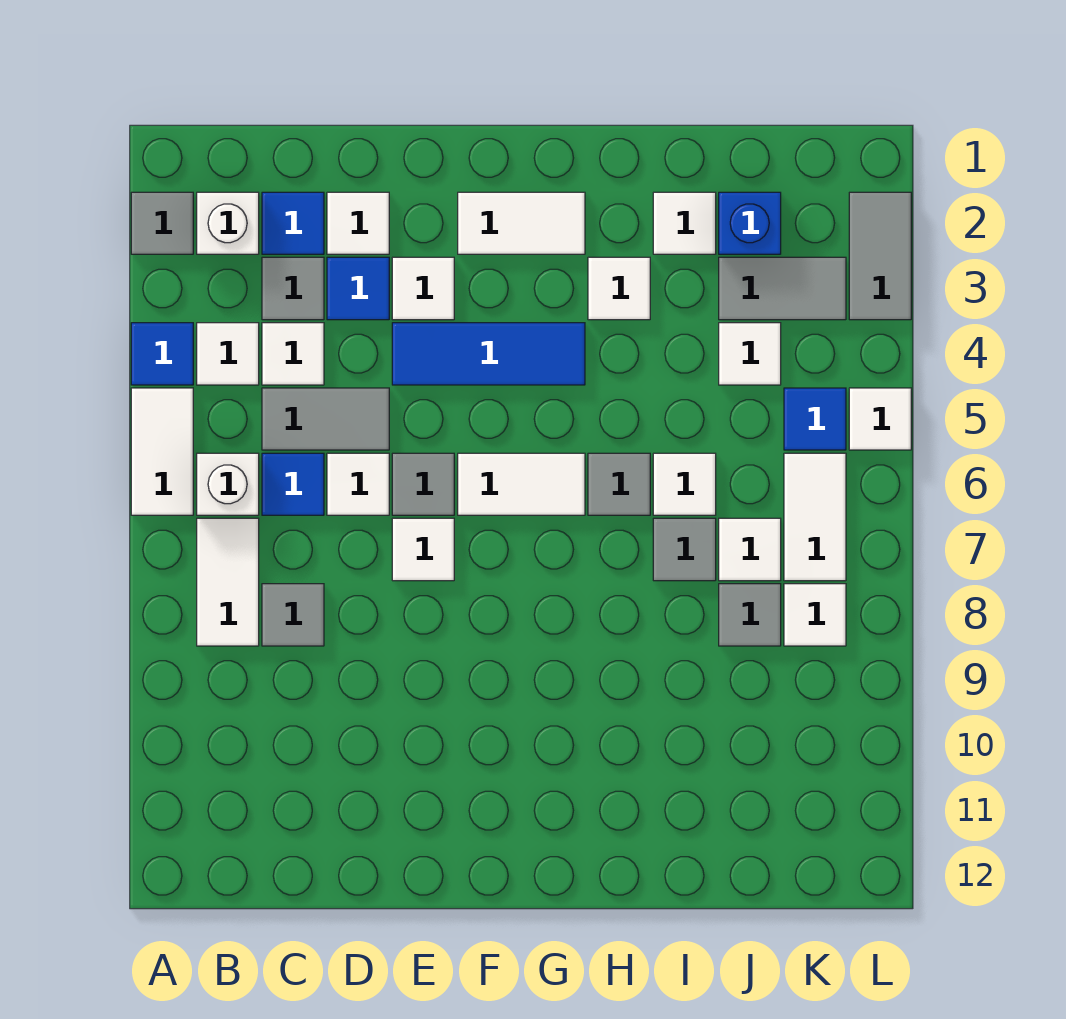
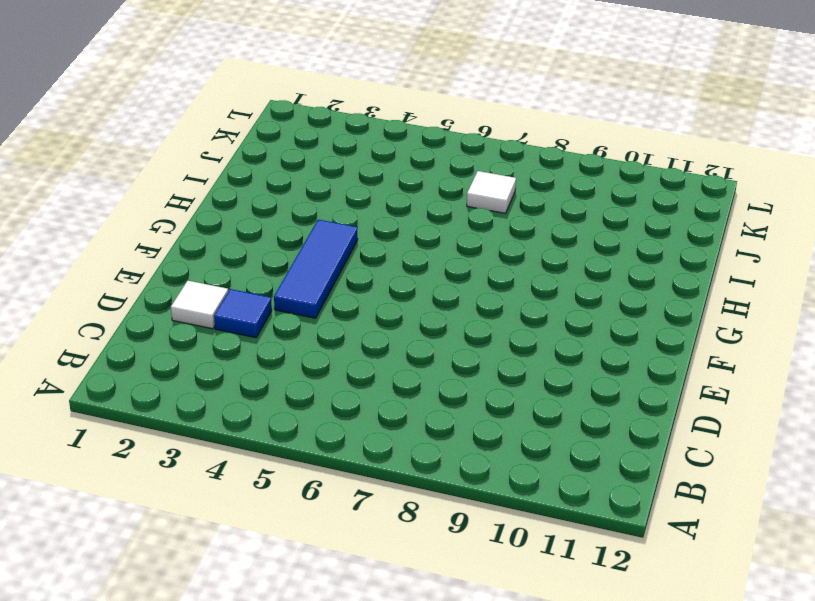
none -> grey 1x1 tile [131,192,193,254]
none -> blue 1x1 tile [131,323,193,385]
none -> white 1x2 tile [131,388,193,515]
none -> white 1x1 brick [197,192,259,254]

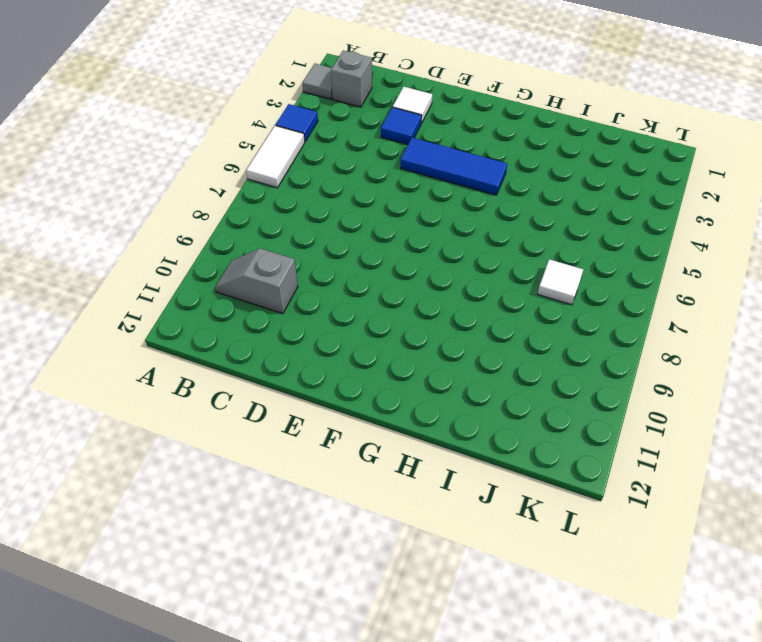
grey 1x1 brick [331,50,372,107] -> white 1x1 brick [197,192,259,254]
grey 1x2 slope [215,248,298,314] -> none
none -> white 1x1 tile [197,323,259,385]
none -> white 1x1 brick [197,453,259,515]
none -> white 1x2 tile [197,518,259,646]
none -> blue 1x1 tile [262,192,324,254]

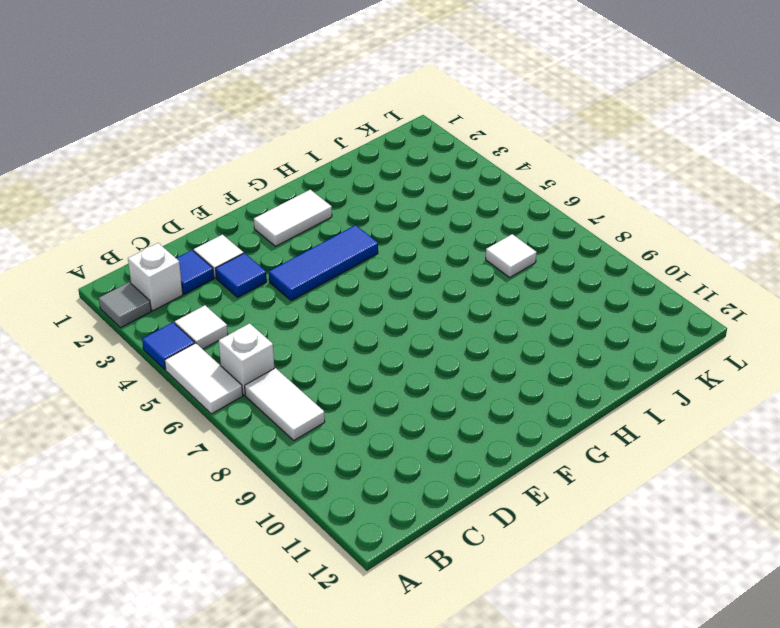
none -> grey 1x1 tile [262,257,324,320]
none -> white 1x1 tile [262,323,324,385]
none -> grey 1x2 tile [262,388,389,450]
none -> blue 1x1 tile [262,453,324,515]

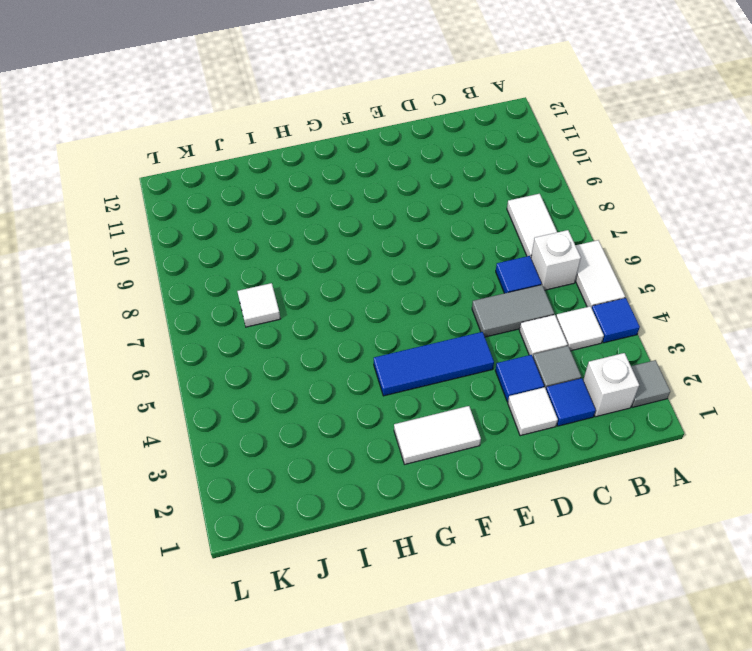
none -> grey 1x1 tile [262,584,324,646]
none -> white 1x1 tile [327,453,389,515]
none -> white 1x1 tile [392,257,454,320]
none -> grey 1x1 tile [392,453,454,515]

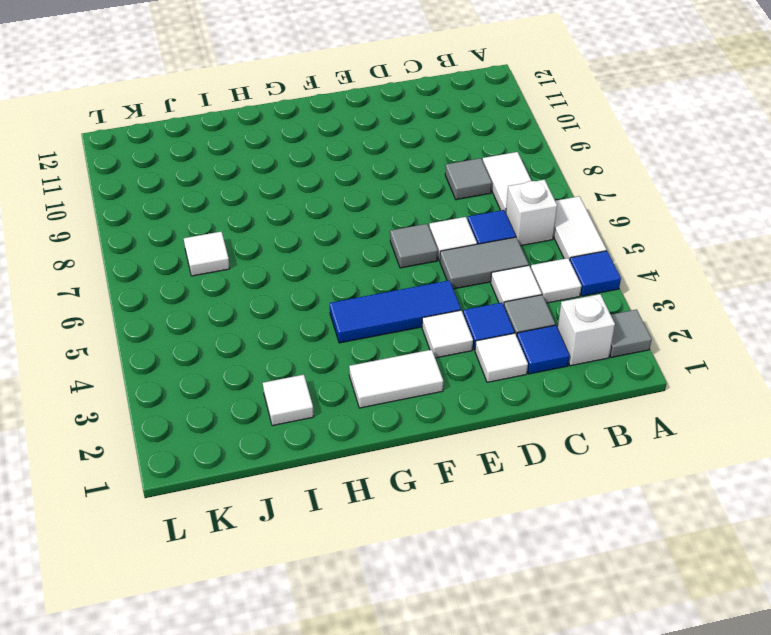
none -> white 1x1 tile [392,518,454,581]
none -> white 1x2 tile [458,453,585,515]
none -> white 1x1 tile [588,257,650,320]
none -> grey 1x1 tile [588,453,650,515]

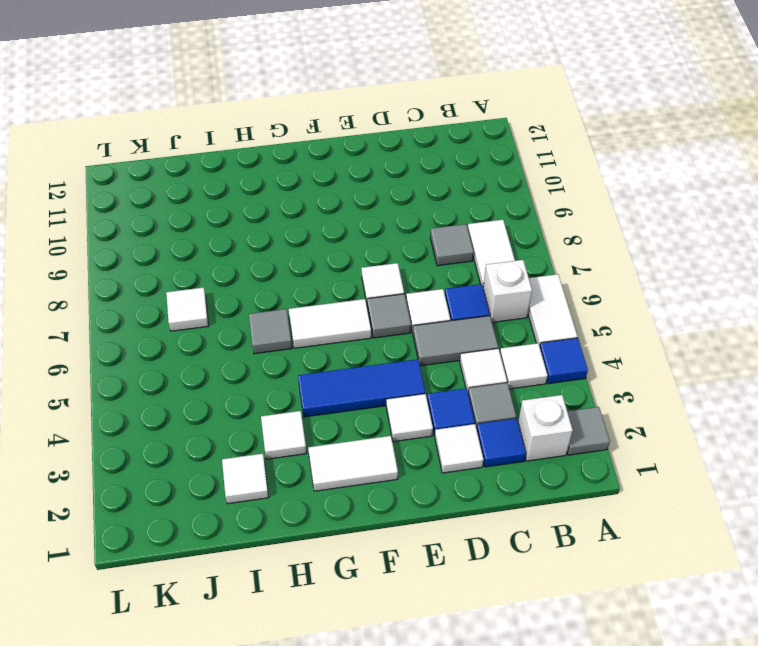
none -> white 1x1 tile [653,453,716,515]
none -> grey 1x1 tile [653,518,716,581]
none -> blue 1x1 brick [719,192,781,254]
none -> grey 1x2 tile [719,257,846,320]

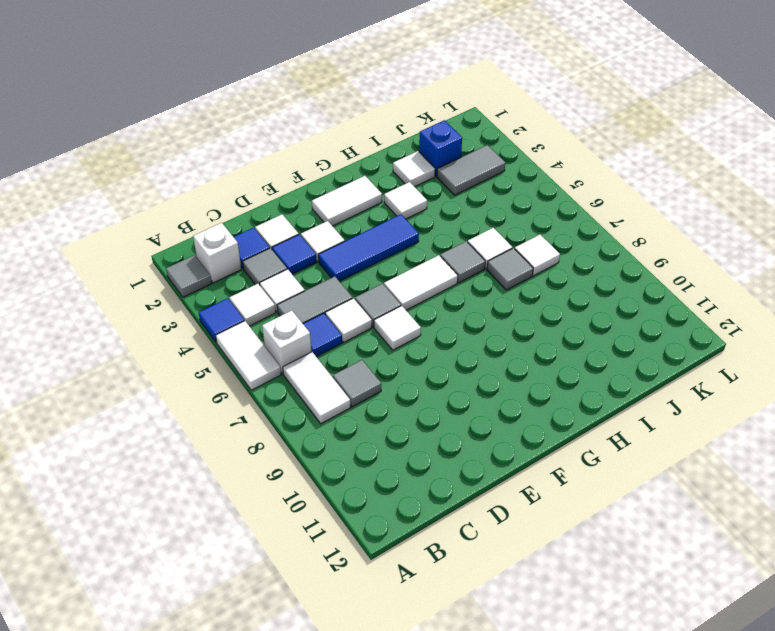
none -> white 1x1 tile [719,323,781,385]
none -> grey 1x1 tile [719,584,781,646]
none -> blue 1x1 tile [784,388,846,450]
none -> white 1x2 tile [784,453,846,581]

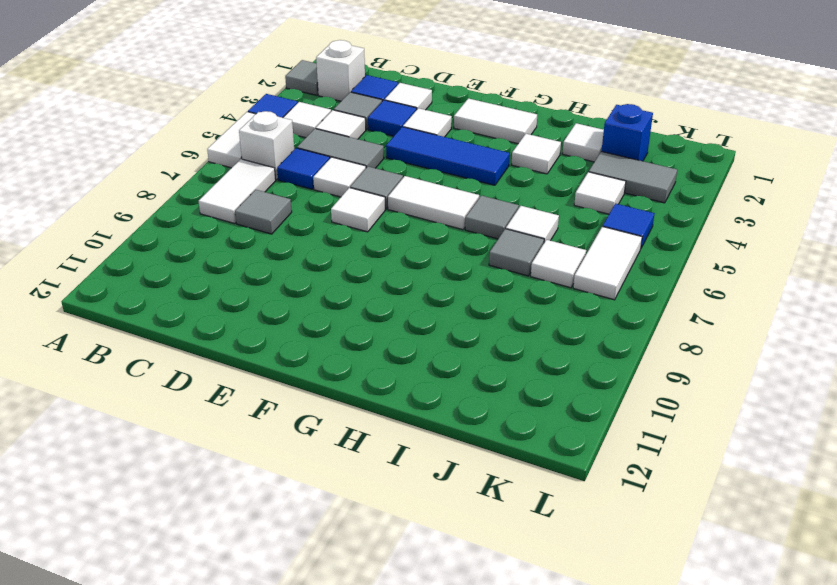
none -> grey 1x1 tile [719,584,781,646]
none -> white 1x1 tile [784,584,846,646]
none -> grey 1x2 tile [849,192,911,320]
none -> white 1x1 tile [849,388,911,450]

